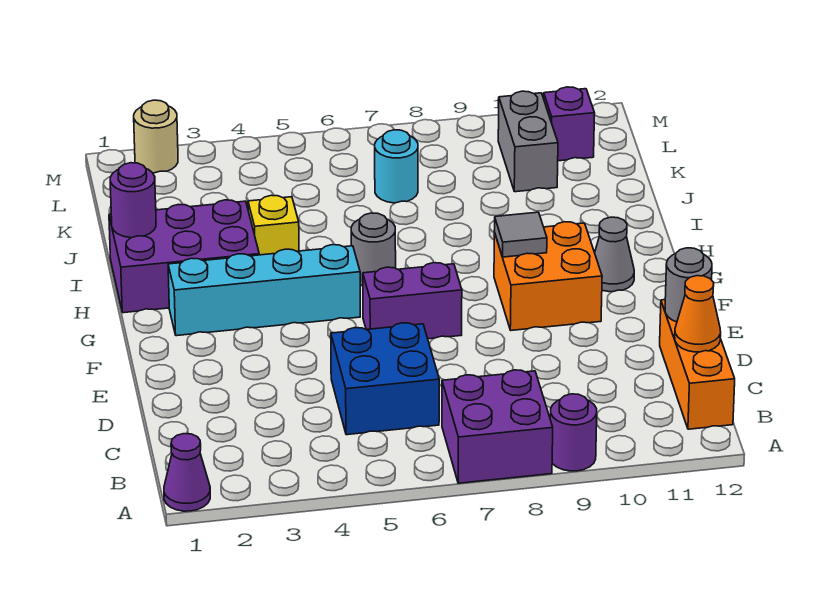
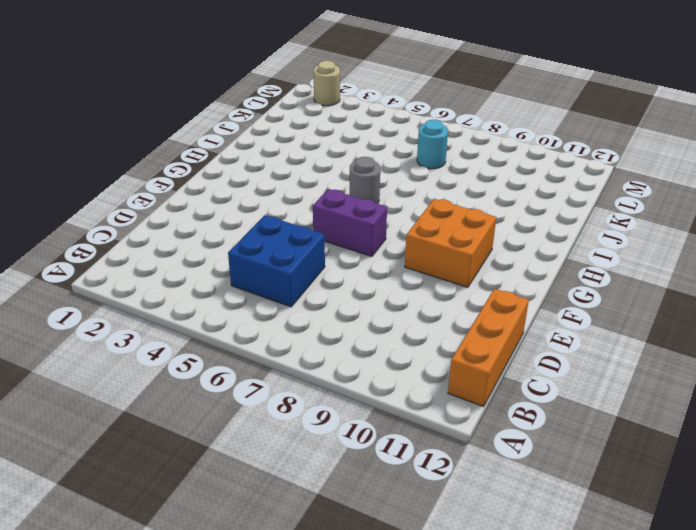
none -> purple 1x1 cone [164,434,210,511]
none -> purple 2x2 brick [442,370,553,483]
none -> purple 1x1 round brick [550,394,597,471]

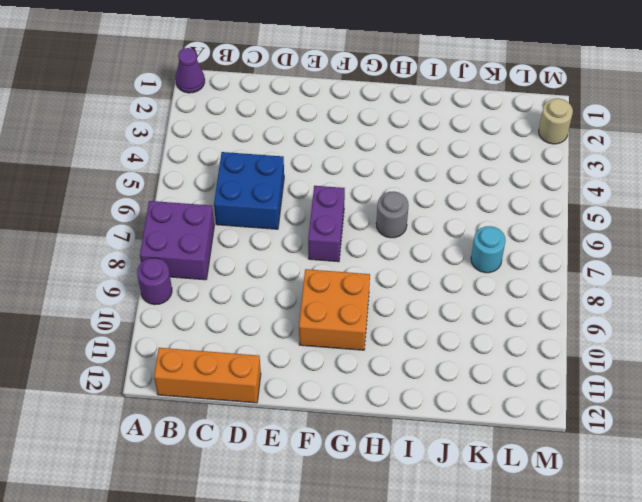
none -> cyan 1x4 brick [168,245,360,336]
none -> grey 1x1 cone [595,217,634,292]
none -> purple 2x3 brick [109,200,259,313]

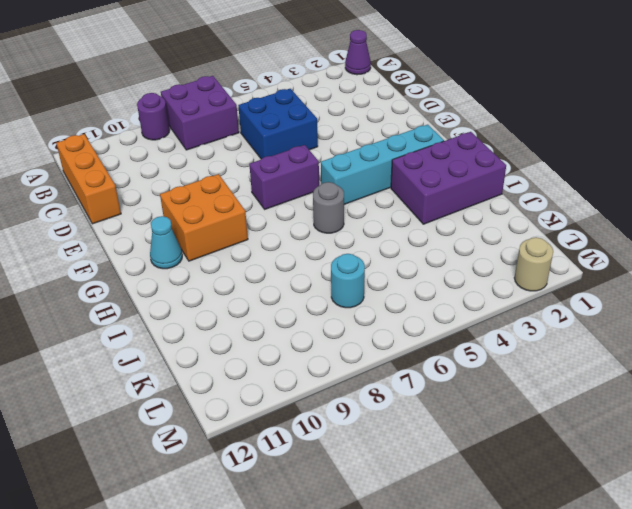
cyan 1x1 cone [150,216,182,269] -> grey 1x1 cone [595,217,634,292]
none -> yellow 1x1 brick [248,195,299,255]
none -> grey 1x2 brick [498,91,558,192]
none -> purple 1x1 brick [544,87,595,161]

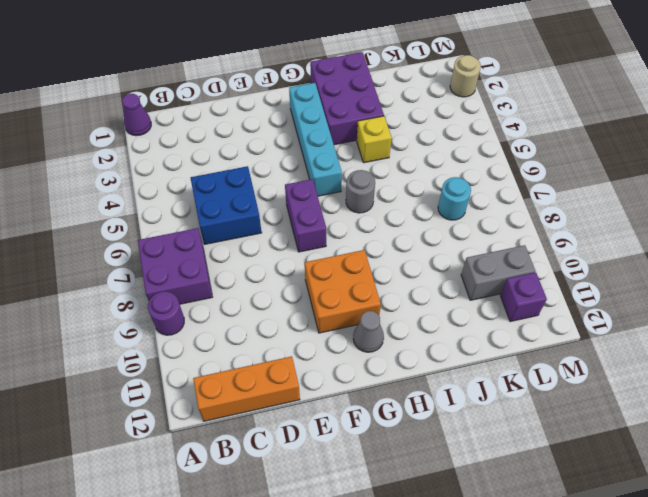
none -> orange 1x1 cone [675,276,721,352]
none -> grey 1x1 round brick [665,248,712,322]
none -> grey 1x1 tile [494,212,547,257]

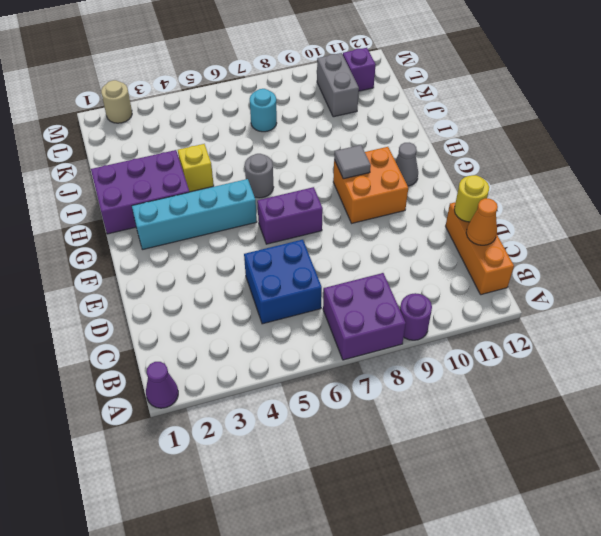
yellow 1x1 round brick [454,175,489,222] -> grey 1x1 round brick [665,248,712,322]
none -> purple 1x1 round brick [110,163,156,238]

